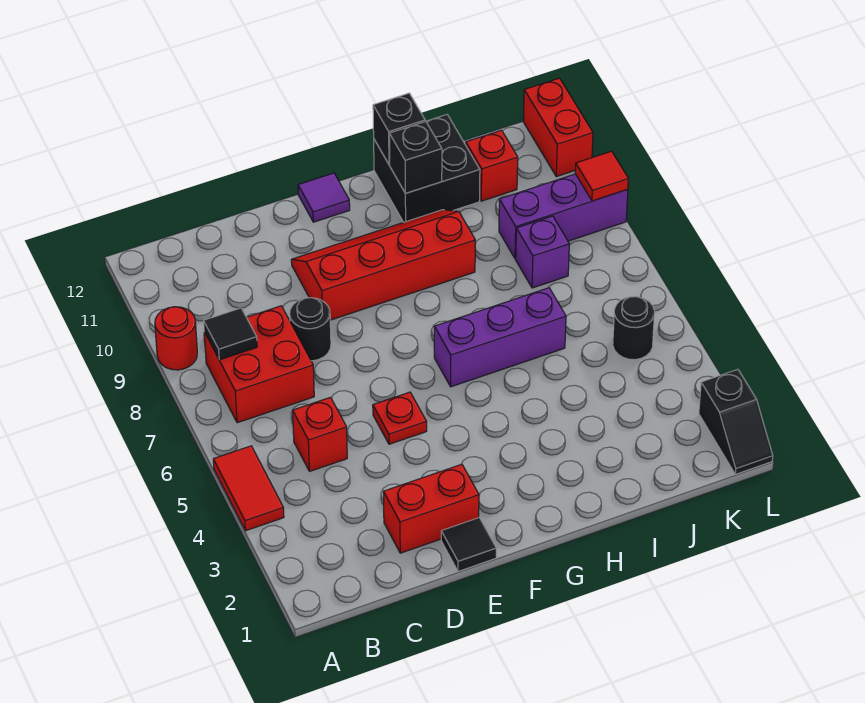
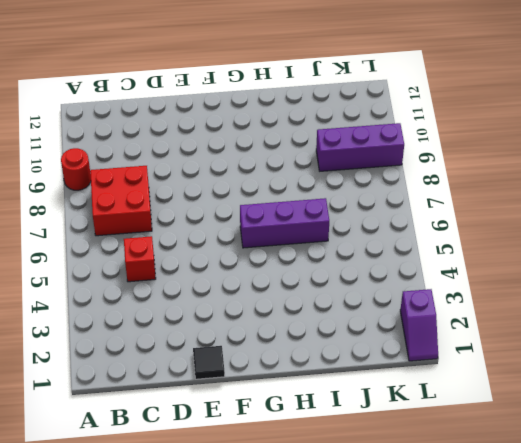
purple 1x2 slope [400,289,438,361] -> black 1x2 slope [699,369,773,474]
none -> red 1x2 tile [213,446,284,531]
none -> red 1x2 brick [383,464,479,553]
none -> black 1x1 round brick [290,298,331,361]

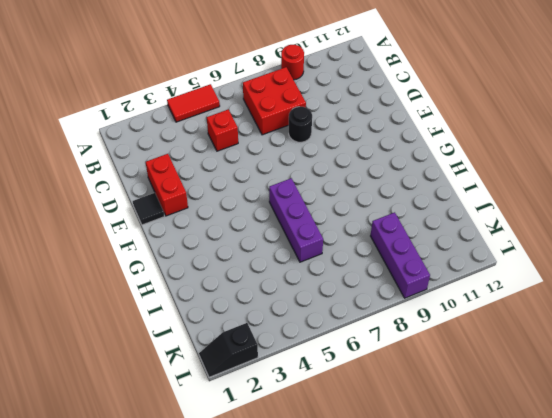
none -> red 1x1 plate [373,392,427,444]
none -> red 2x4 slope [291,210,475,320]
none -> purple 1x1 tile [298,173,350,222]

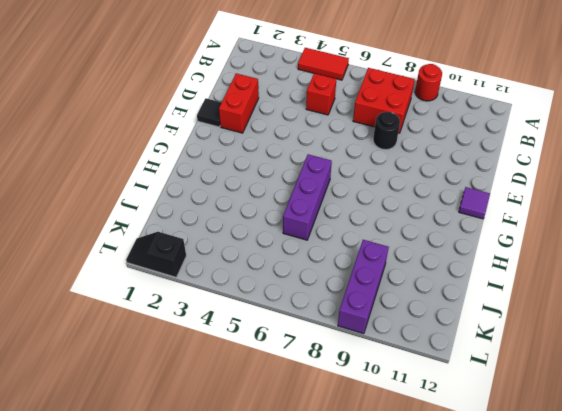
none -> red 1x1 plate [373,392,427,444]
none -> red 2x4 slope [291,210,475,320]
none -> black 2x2 brick [374,115,480,222]

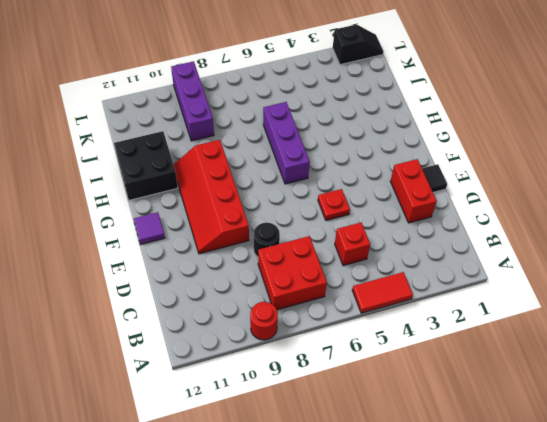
none -> purple 1x1 brick [516,216,569,288]
none -> red 1x1 brick [466,130,518,201]
none -> black 1x1 round brick [613,297,655,360]

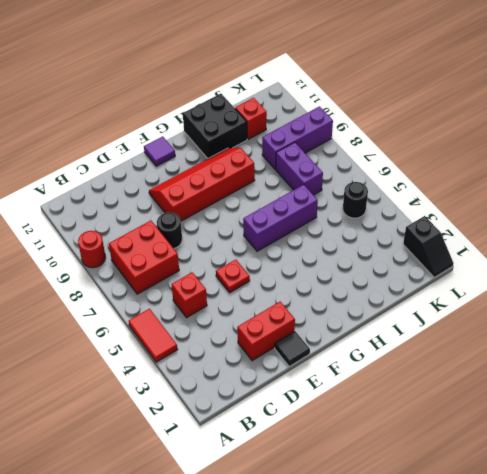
purple 1x2 brick [276,142,323,195] -> purple 1x1 brick [516,216,569,288]
none -> red 1x2 brick [523,78,593,177]
none -> black 1x1 tile [204,308,257,360]
none -> black 1x1 brick [389,121,442,193]

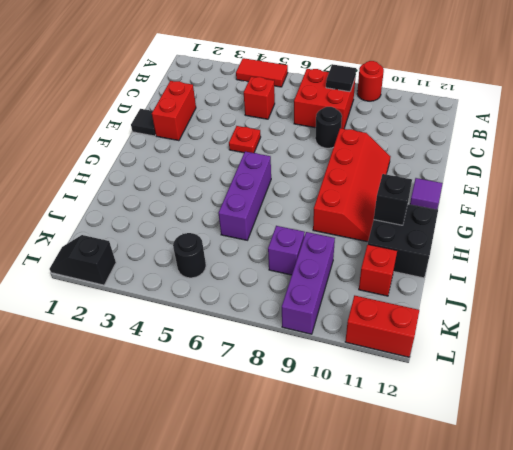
none -> black 1x1 brick [373,93,425,165]
none -> red 1x1 tile [575,151,628,201]

